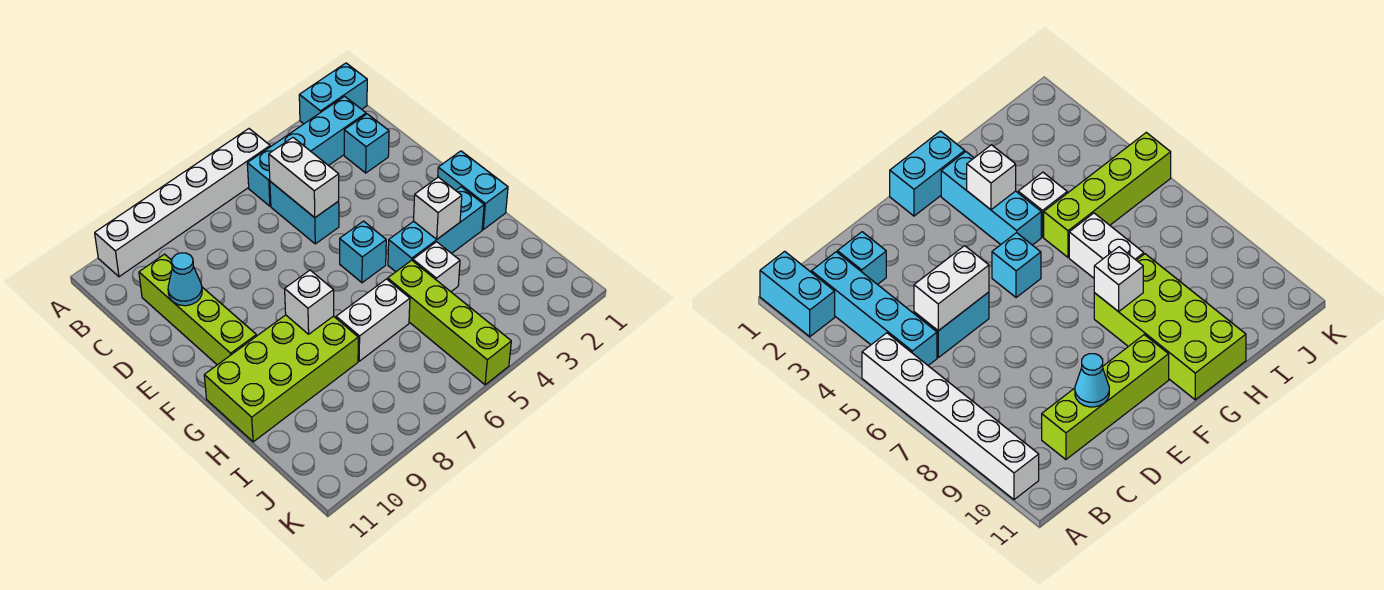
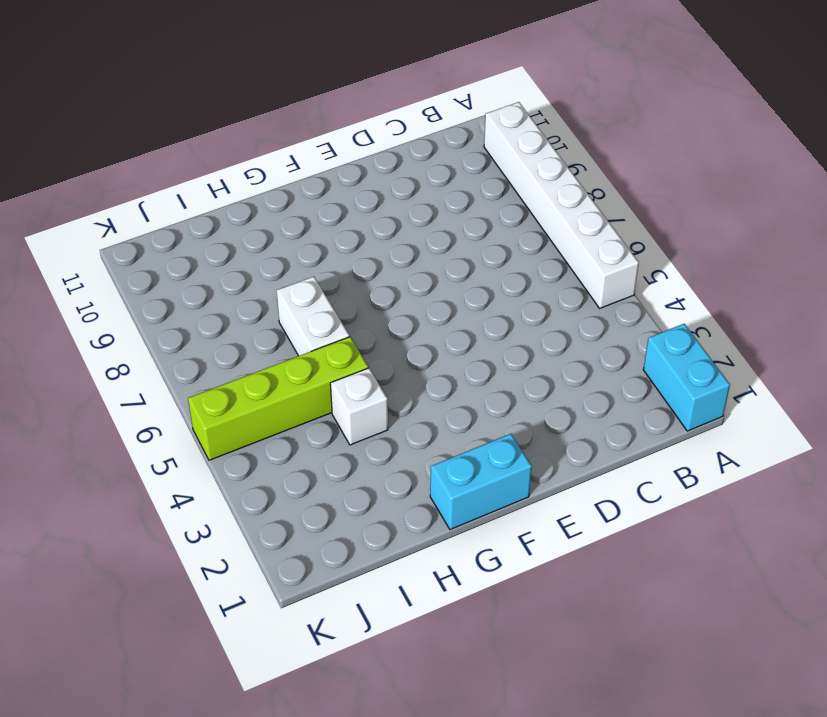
none -> cyan 1x4 brick [247,96,366,206]
none -> cyan 1x1 brick [344,114,389,173]
none -> cyan 1x2 brick [270,181,339,244]

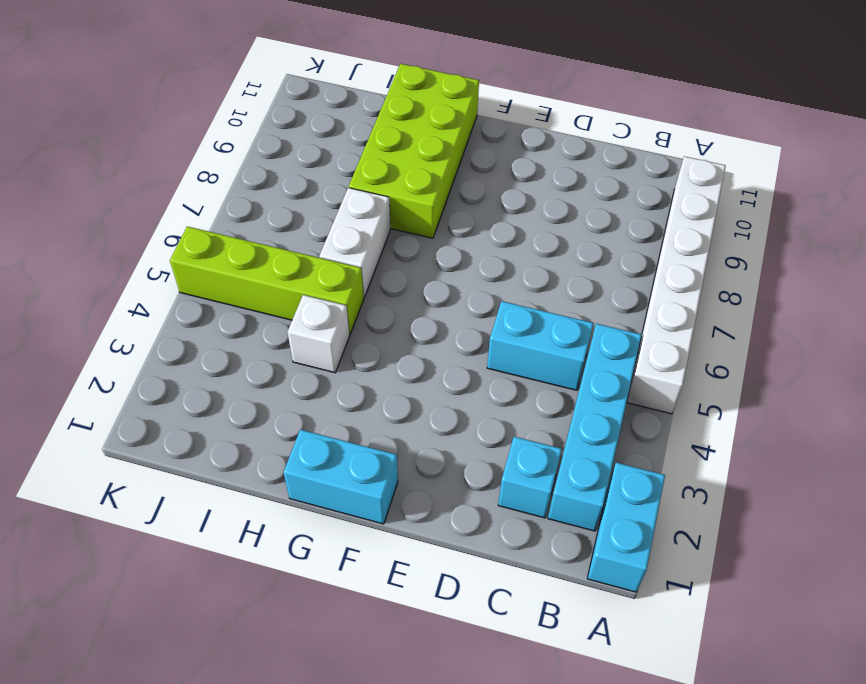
none -> lime 1x4 brick [139,254,256,365]
none -> cyan 1x1 brick [340,221,386,283]
none -> cyan 1x3 brick [388,187,484,272]

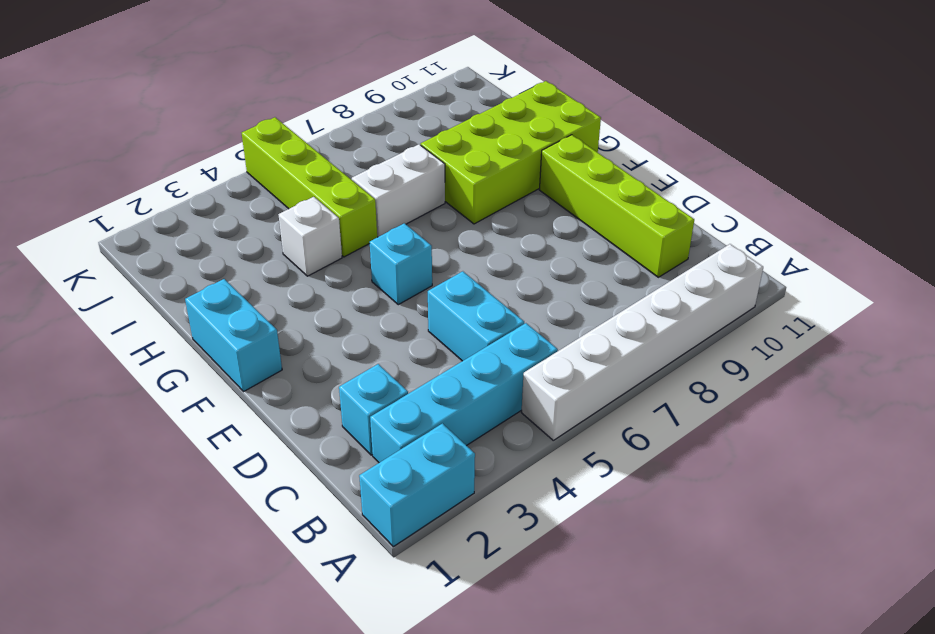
none -> cyan 1x3 brick [388,187,484,272]
none -> white 1x2 brick [269,138,339,218]
none -> cyan 1x1 cone [168,253,202,306]

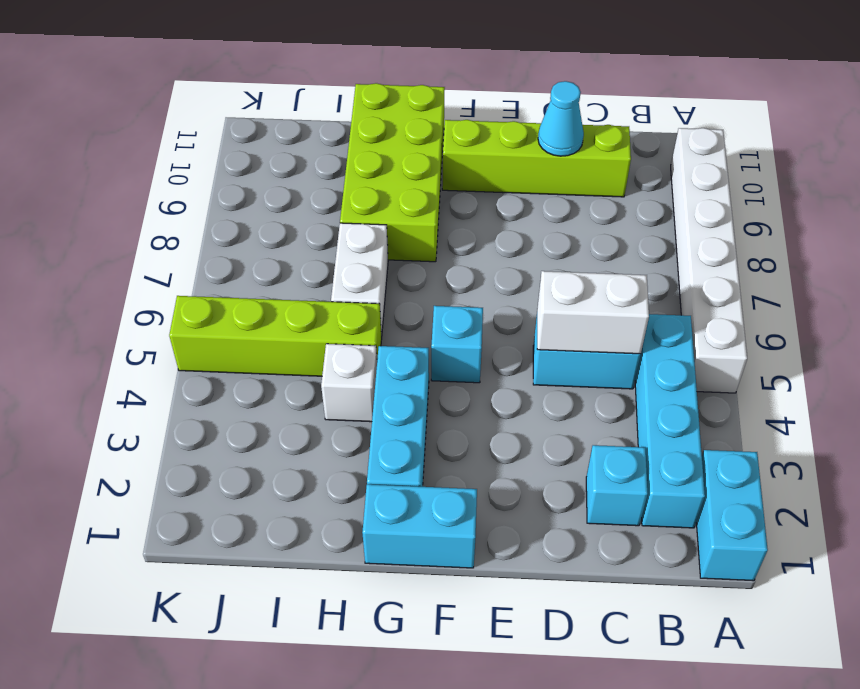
none -> white 1x1 brick [414,177,462,239]
none -> white 1x1 brick [285,270,334,334]

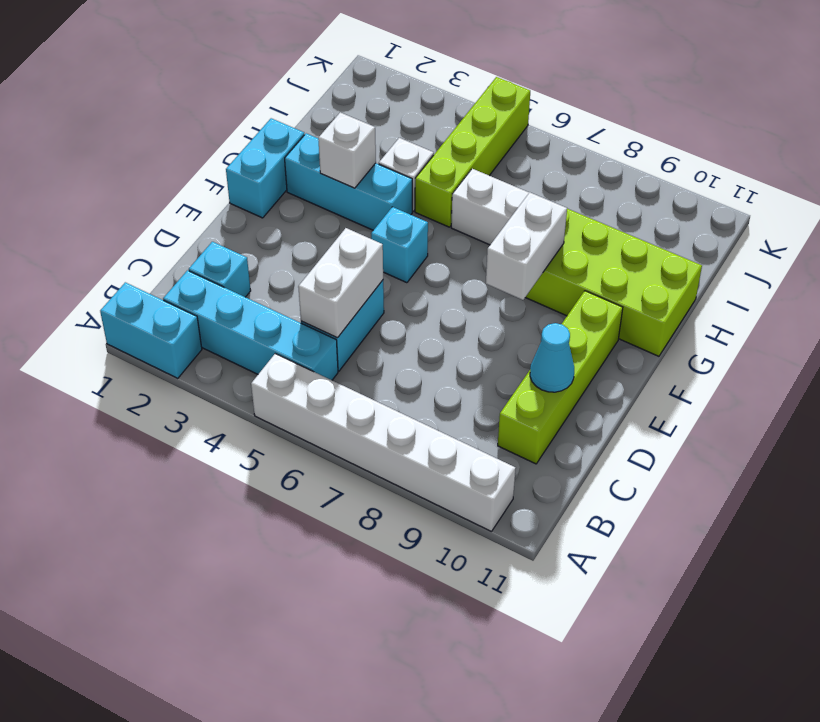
white 1x2 brick [486,192,567,300] -> white 1x1 brick [285,270,334,334]

